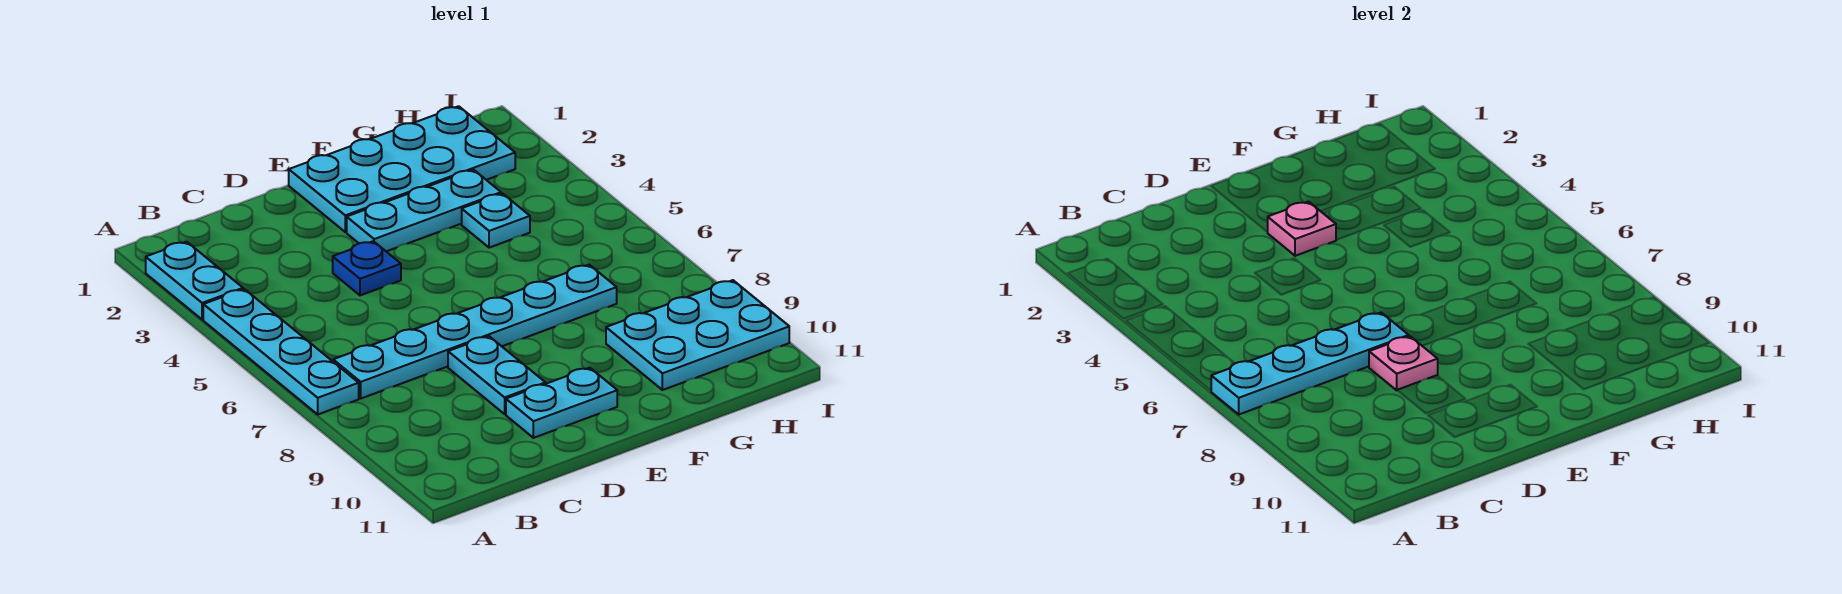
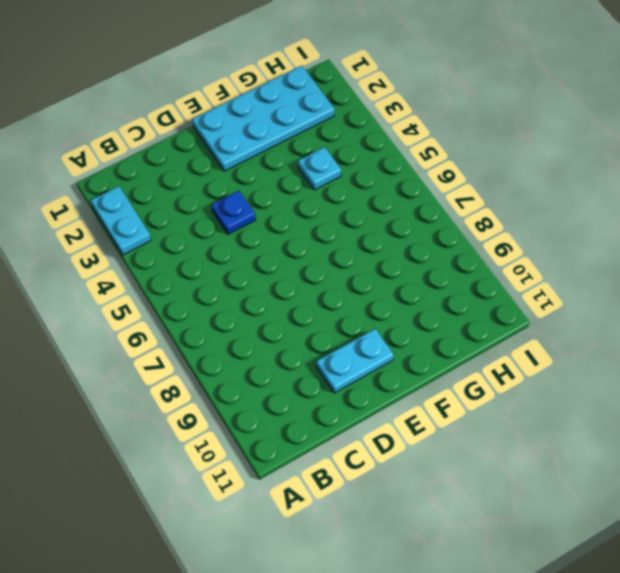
none -> cyan 1x4 plate [203,289,359,414]
none -> cyan 1x6 plate [333,265,617,398]
none -> cyan 1x2 plate [448,336,545,414]

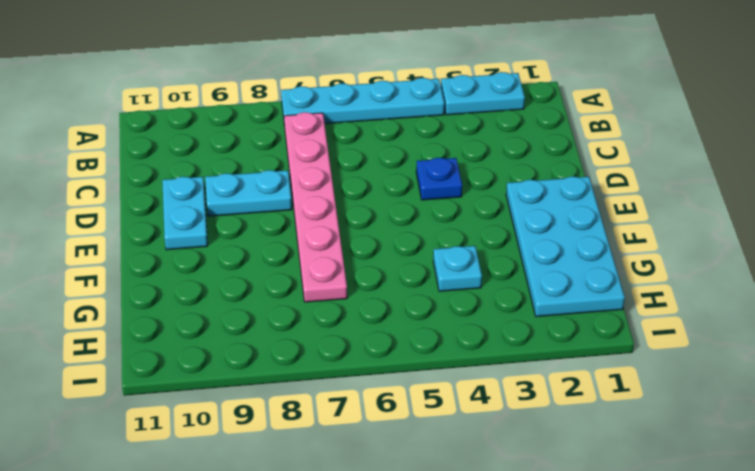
pink 1x6 plate [284,112,347,302] -> cyan 1x6 plate [333,265,617,398]
none -> cyan 1x3 plate [347,170,501,252]
none -> cyan 2x3 plate [606,280,789,390]
none -> cyan 1x4 plate [1211,313,1409,414]

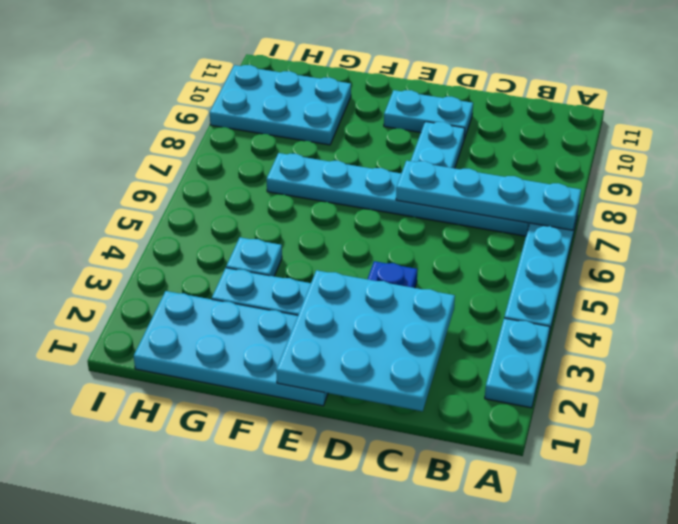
cyan 3x3 plate [276,270,455,411] -> pink 1x1 plate [1268,202,1336,256]
none -> pink 1x1 plate [1369,336,1438,390]

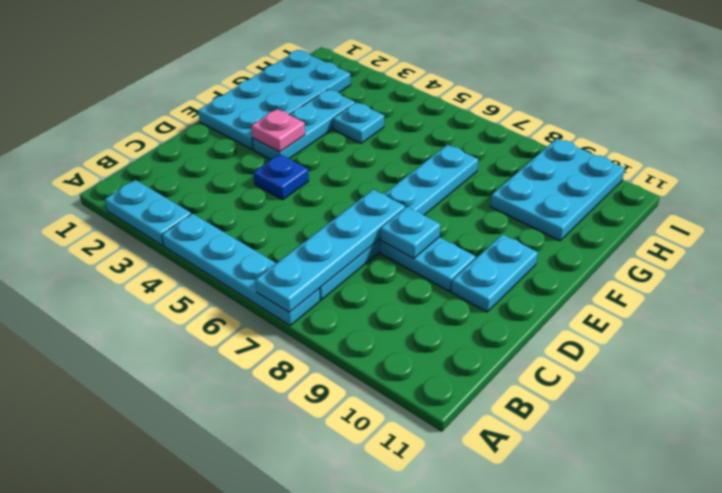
cyan 1x1 plate [380,207,440,259] -> pink 1x1 plate [1369,336,1438,390]

